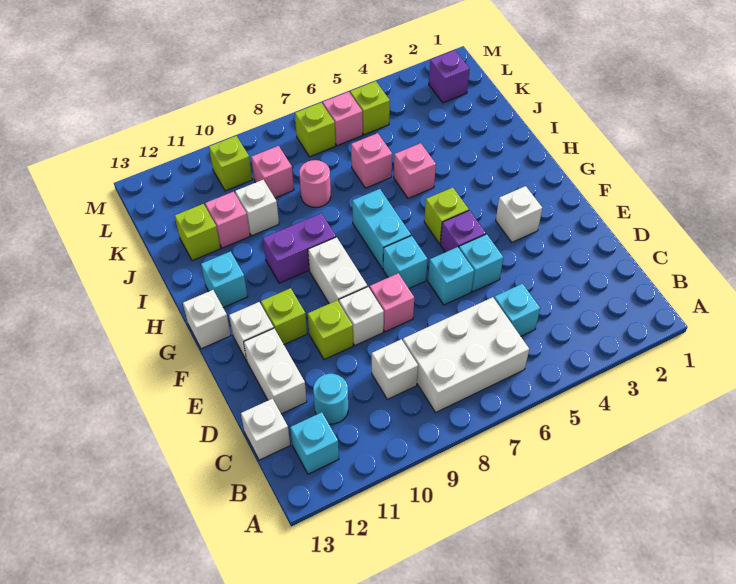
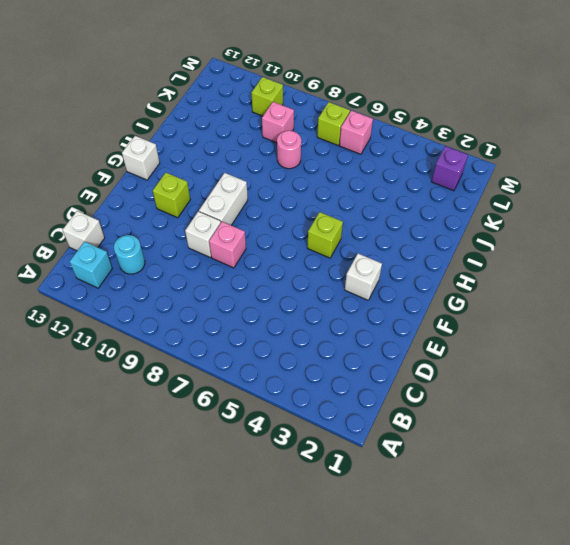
none -> white 2x3 brick [403,297,529,412]
none -> cyan 1x1 brick [494,284,540,336]
none -> white 1x1 brick [372,339,418,399]
none -> white 1x2 brick [244,328,307,414]

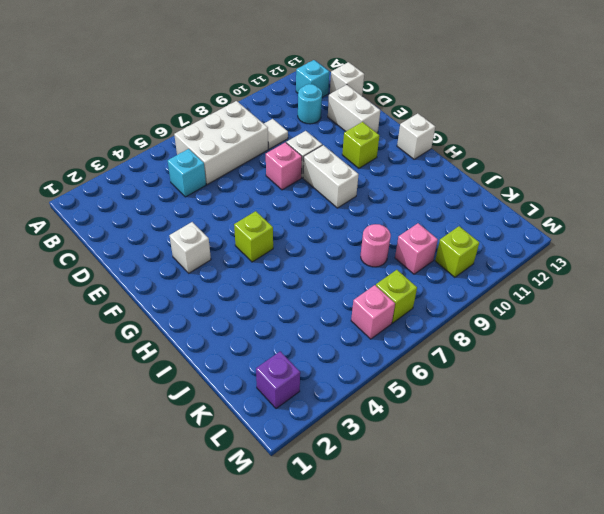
white 1x1 tile [264,119,288,149] -> white 1x1 brick [372,339,418,399]
none -> cyan 1x1 brick [459,234,503,292]
none -> cyan 1x1 brick [428,247,474,305]
none -> lime 1x1 brick [308,301,353,360]
none -> purple 1x1 brick [440,211,486,252]

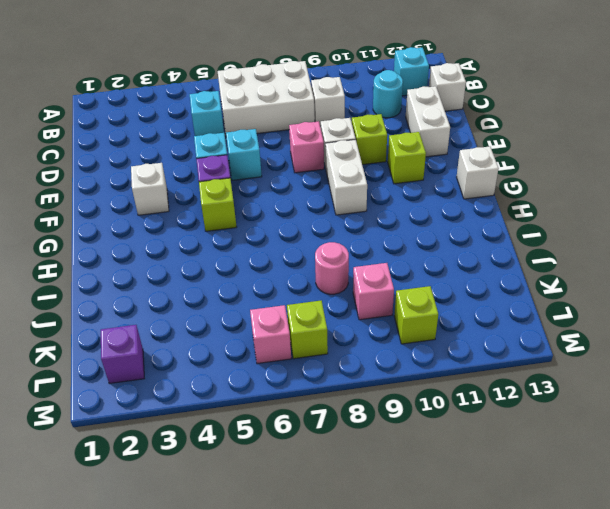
none -> cyan 1x1 brick [383,236,427,288]
none -> white 1x1 brick [229,302,274,361]
none -> cyan 1x2 brick [352,189,411,269]
none -> purple 1x2 brick [263,213,336,283]

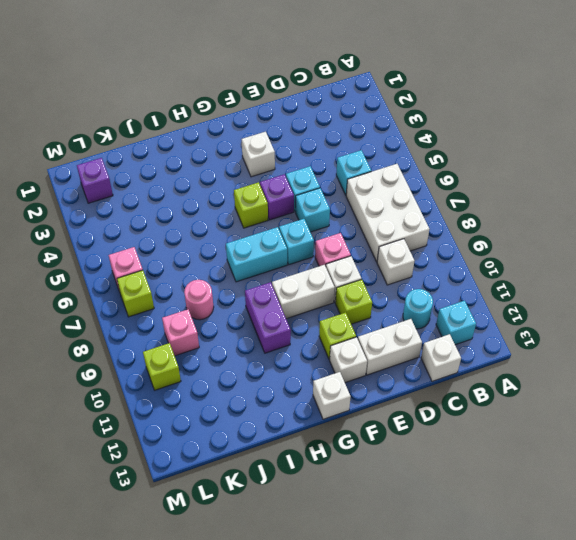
none -> cyan 1x1 brick [201,251,248,308]
none -> pink 1x1 brick [394,143,436,198]
none -> pink 1x1 brick [351,133,392,188]
none -> white 1x1 brick [235,180,279,236]

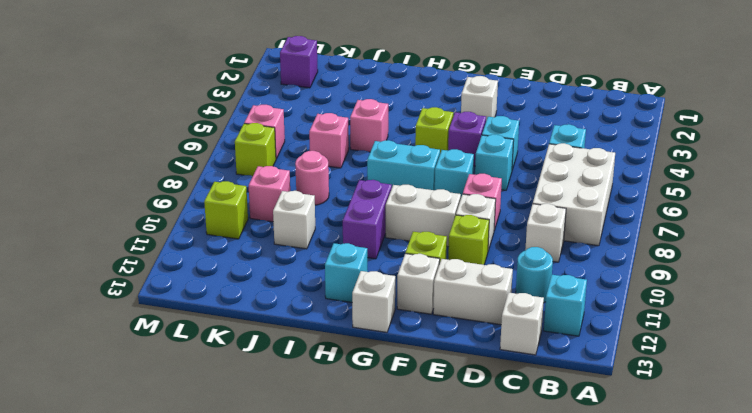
none -> pink 1x1 brick [205,192,250,248]
none -> lime 1x1 brick [175,204,220,261]
none -> lime 1x1 brick [350,81,390,135]

